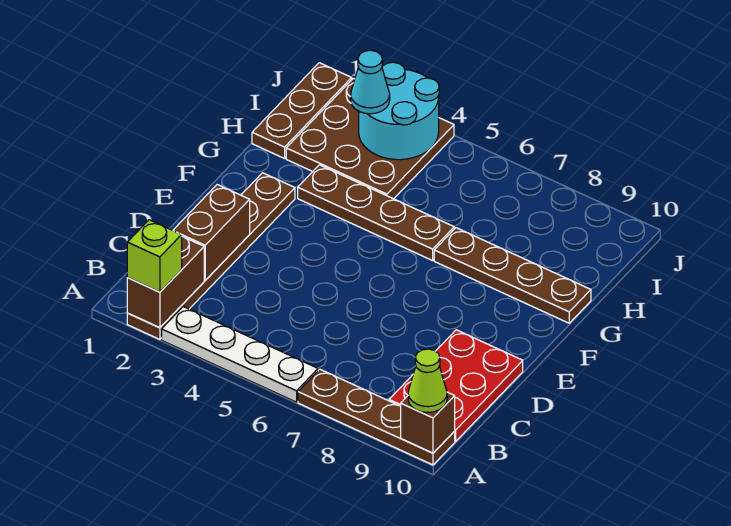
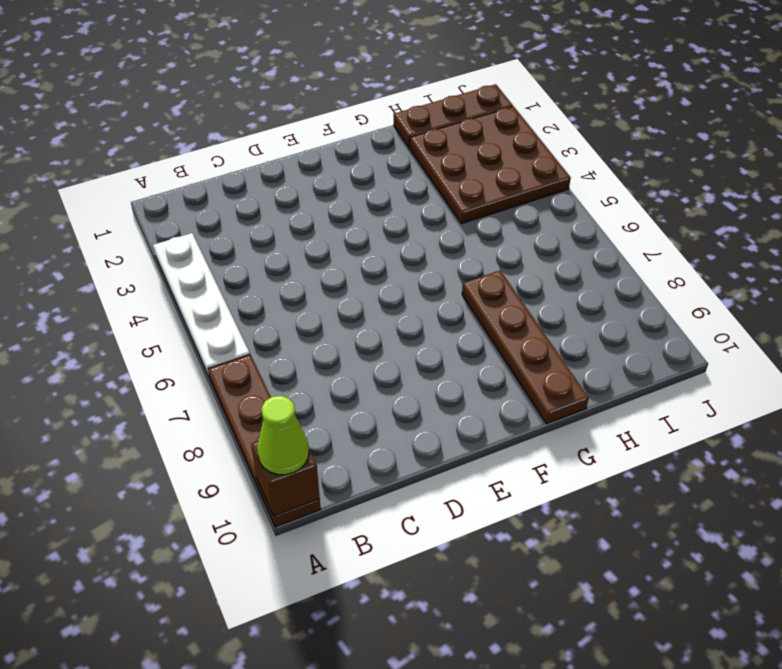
none -> brown 1x6 plate [127,173,295,339]
none -> red 2x3 plate [389,330,523,441]
none -> brown 1x4 plate [298,165,454,261]

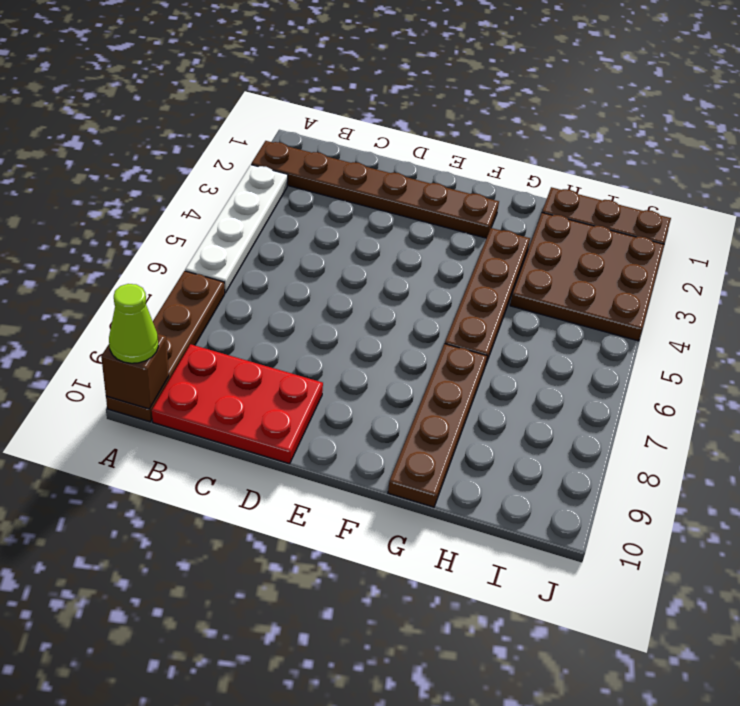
none -> brown 1x2 brick [127,237,204,328]
none -> brown 1x2 brick [173,185,250,280]
none -> cyan 2x2 round brick [359,62,439,160]

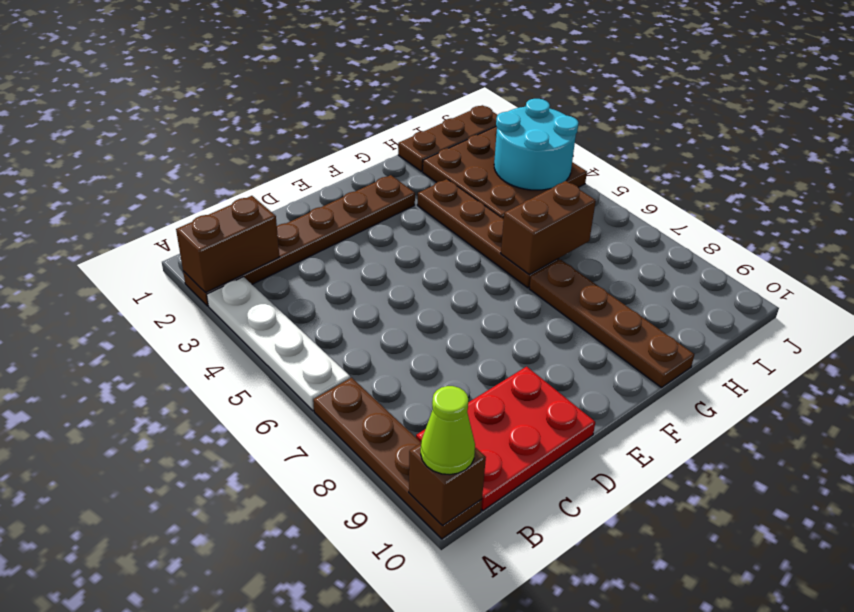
brown 1x2 brick [501,181,596,275] -> brown 1x2 brick moved to [173,185,250,280]
none -> lime 1x1 brick [127,220,182,292]
none -> cyan 1x1 cone [351,50,390,114]

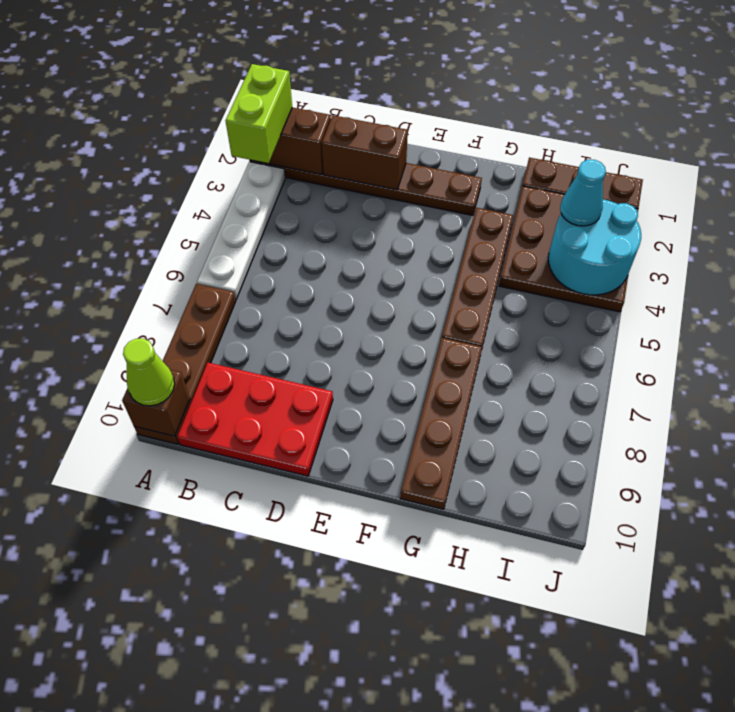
lime 1x2 brick [226,64,292,163] -> lime 1x1 brick [127,220,182,292]

